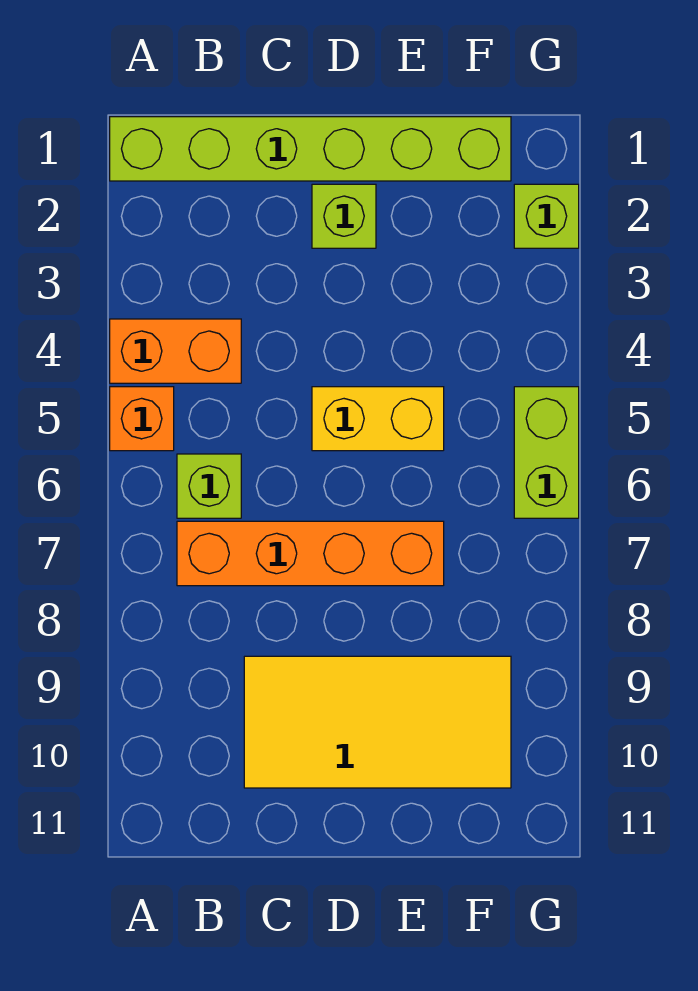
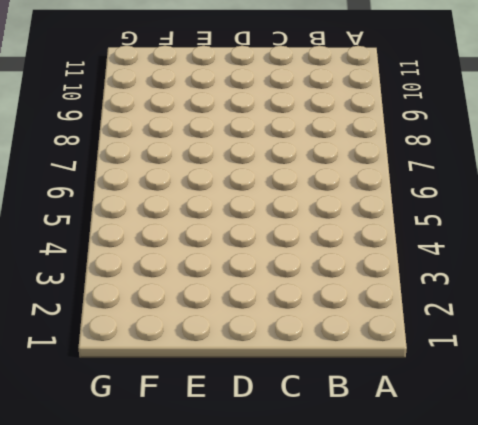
none -> lime 1x6 brick [110,117,511,181]
none -> orange 1x2 brick [110,319,241,383]

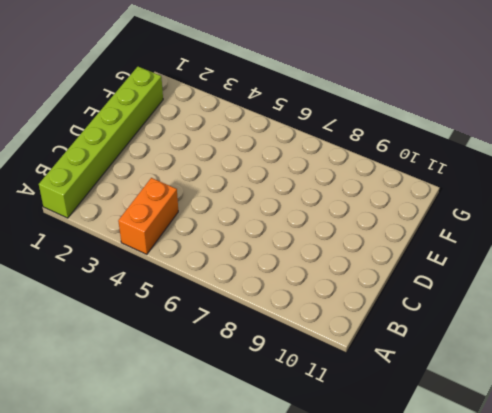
none -> orange 1x1 brick [110,387,174,451]
none -> lime 1x1 brick [177,454,241,518]

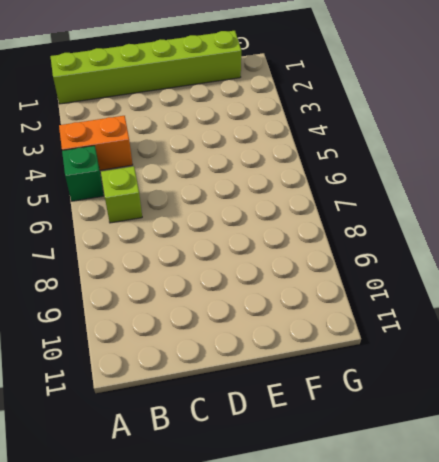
green 1x1 brick [62,146,104,201] -> orange 1x1 brick [110,387,174,451]
none -> orange 1x4 brick [177,521,444,586]
none -> yellow 2x4 tile [244,656,511,788]

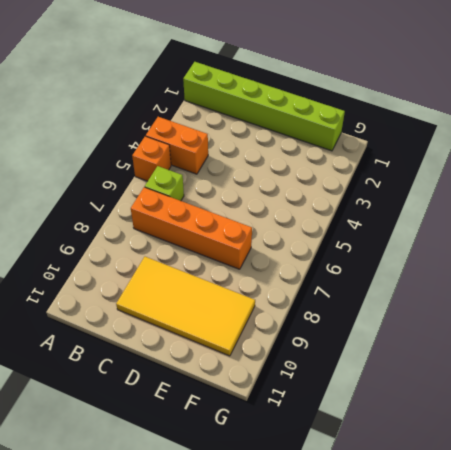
none -> lime 1x1 brick [312,184,376,248]
none -> yellow 1x2 brick [312,387,444,451]

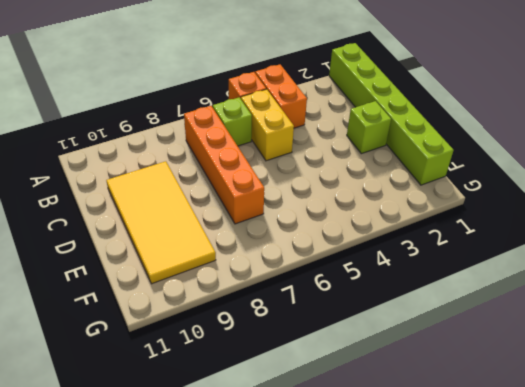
yellow 1x2 brick [241,89,294,161] -> yellow 1x2 brick moved to [312,387,444,451]
none -> lime 1x1 brick [514,184,579,248]
none -> lime 1x2 brick [514,387,579,518]

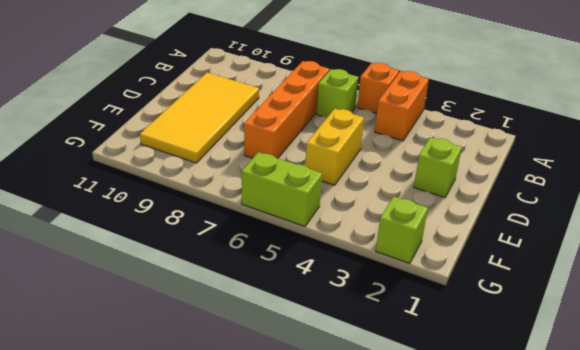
none -> lime 1x6 brick [110,117,511,181]

